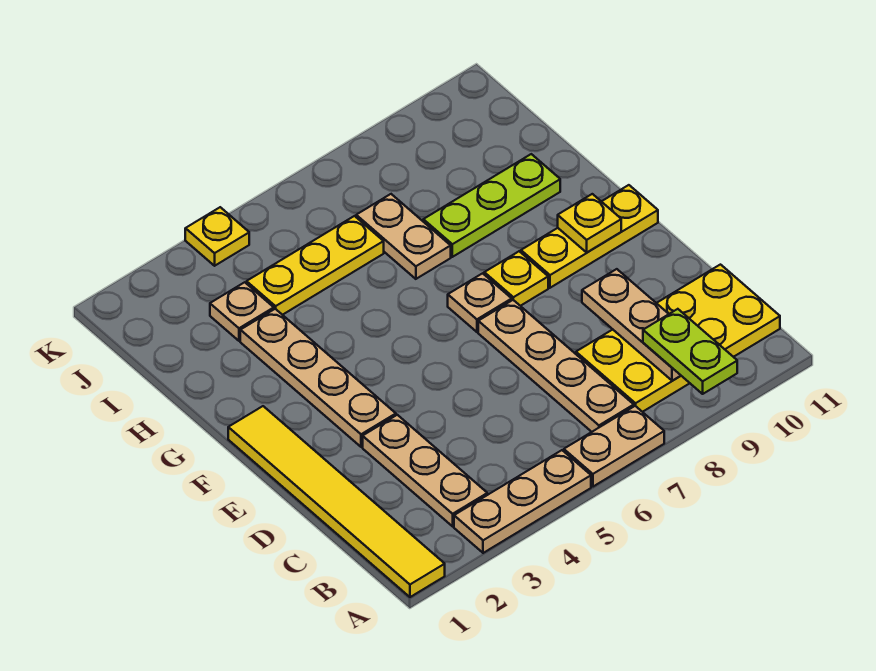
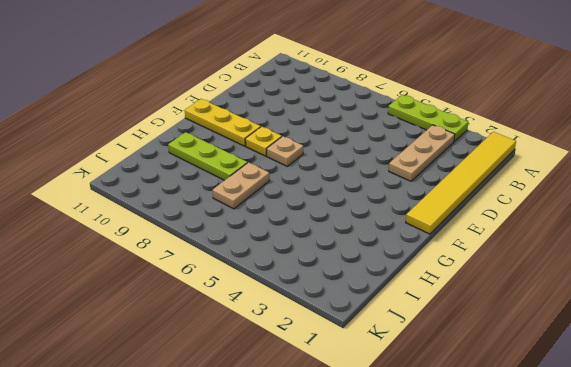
lime 1x3 plate [388,95,468,142] -> tan 1x3 plate [454,450,591,553]
none -> tan 1x2 plate [564,406,664,487]
none -> tan 1x4 plate [478,300,634,432]
none -> yellow 2x4 plate [576,265,780,412]

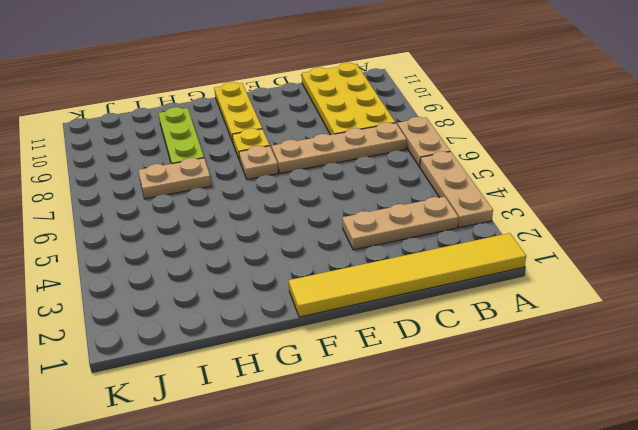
none -> tan 1x4 plate [240,309,396,447]
none -> tan 1x1 plate [210,282,274,341]
none -> yellow 1x3 plate [247,216,384,315]

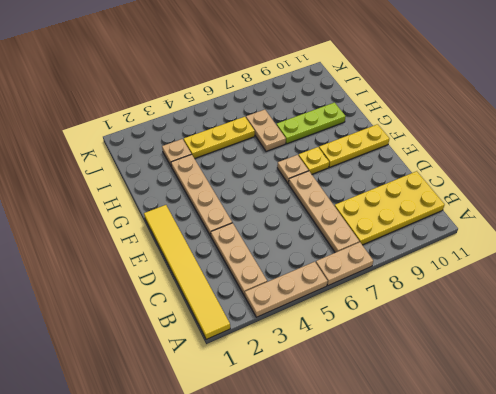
none -> yellow 1x1 plate [185,207,249,266]
none -> tan 1x3 plate [582,269,681,381]
none -> yellow 1x1 plate [558,194,621,252]

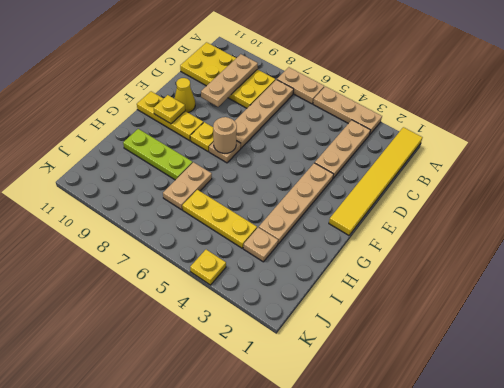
yellow 1x1 cone [174,78,195,112] -> none
tan 1x1 round brick [213,117,237,153] -> none
none -> lime 1x2 plate [643,309,737,394]

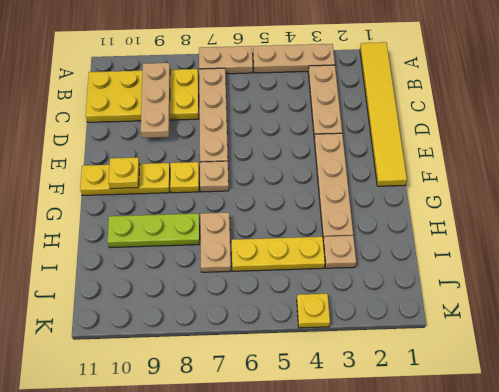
none -> lime 1x2 plate [643,309,737,394]

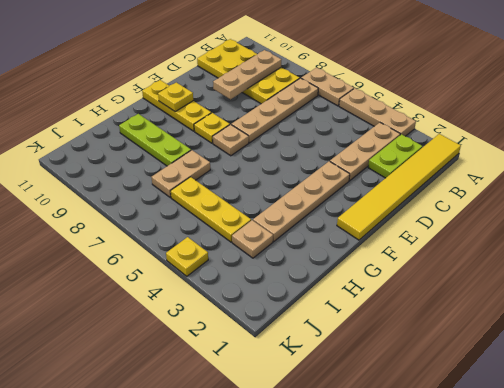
lime 1x2 plate [368,134,422,178] -> lime 1x2 plate moved to [643,309,737,394]

